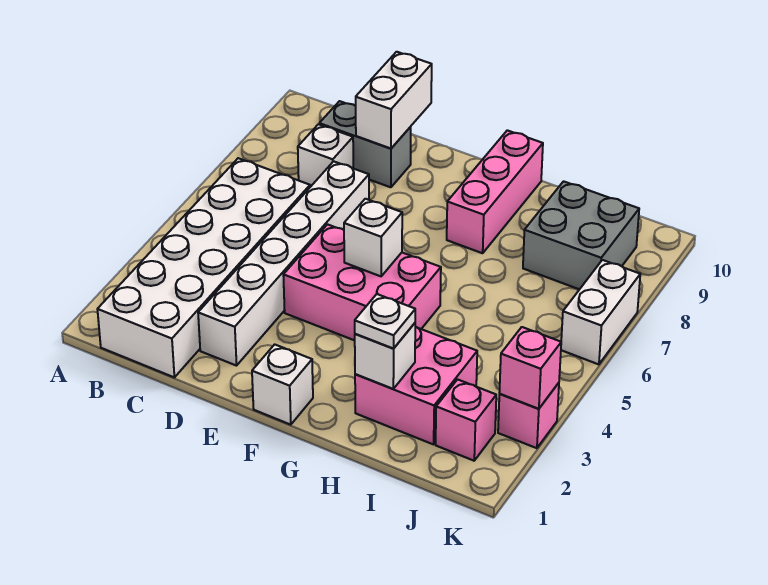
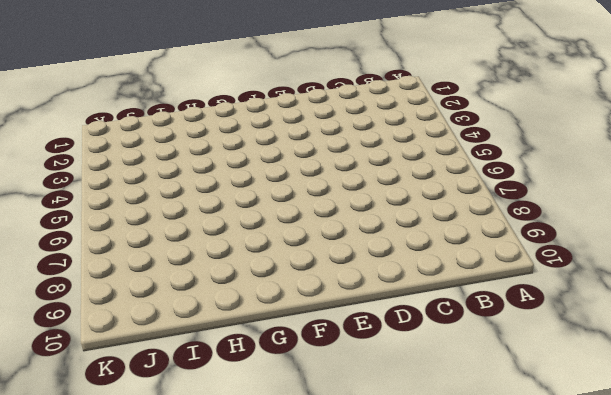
none -> white 2x6 brick [97,158,310,377]
none -> white 1x1 brick [298,124,353,187]
none -> grey 1x2 brick [319,101,411,187]

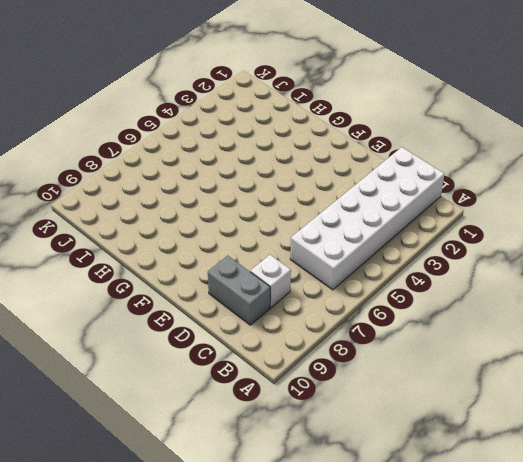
none -> white 1x6 brick [198,161,369,366]
none -> pink 2x3 brick [283,224,441,340]
none -> white 1x1 brick [252,344,313,425]

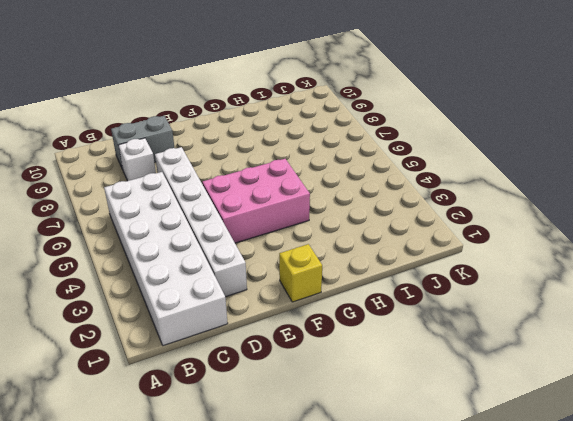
yellow 1x1 brick [279,244,322,302] -> white 1x1 brick [252,344,313,425]
none -> pink 1x3 brick [447,130,543,253]
none -> pink 2x2 brick [355,326,477,444]
none -> grey 2x2 brick [523,181,639,289]

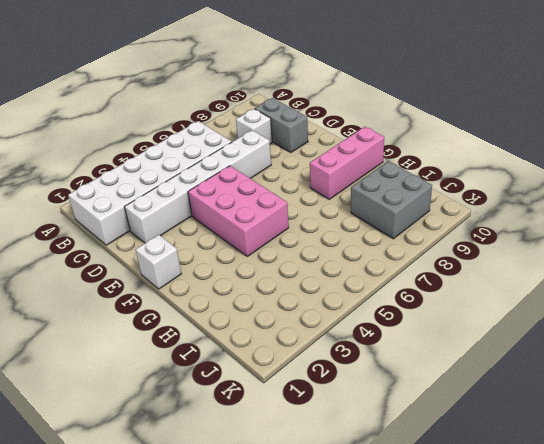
none -> pink 2x2 brick [355,326,477,444]
none -> pink 1x1 brick [436,380,496,461]
none -> pink 1x1 brick [498,383,559,448]

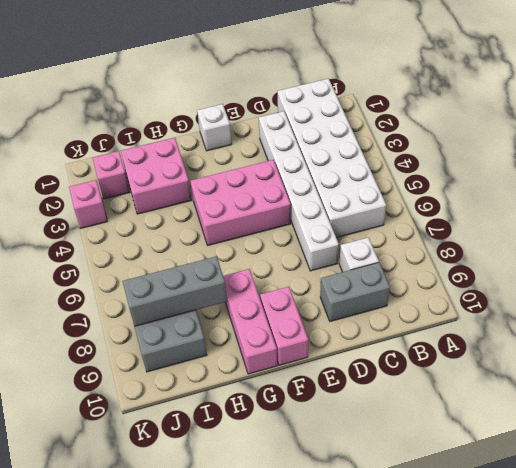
pink 1x2 brick [260,287,308,365] -> none
grey 1x3 brick [123,256,227,326] -> none
none -> white 1x2 brick [561,260,640,364]
none -> white 1x2 brick [356,52,432,148]
none -> white 1x1 brick [344,199,402,276]

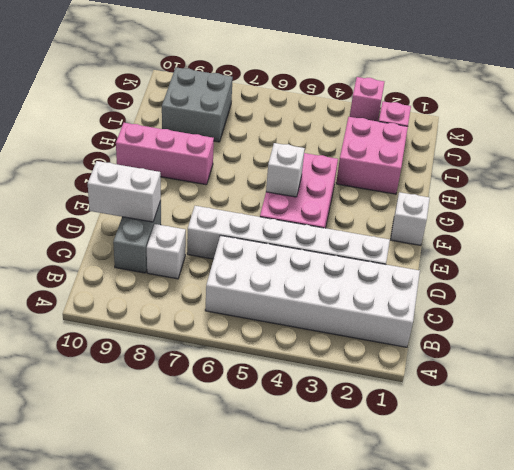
none -> white 1x2 brick [561,260,640,364]
none -> white 1x1 brick [355,323,415,389]
none -> pink 1x1 brick [499,327,561,409]

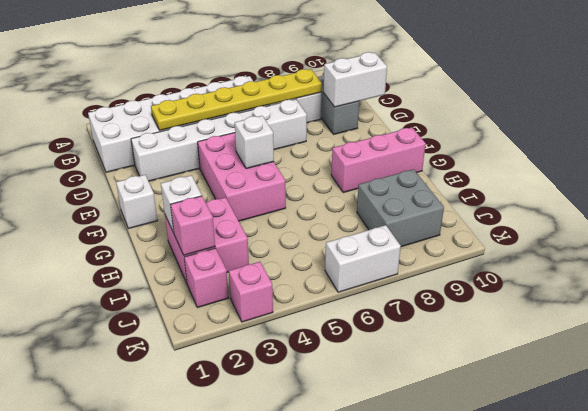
yellow 1x6 plate [151,69,322,130] -> none
pink 1x1 brick [170,196,215,255] -> pink 1x1 brick moved to [499,327,561,409]
none -> white 1x1 plate [355,294,415,349]

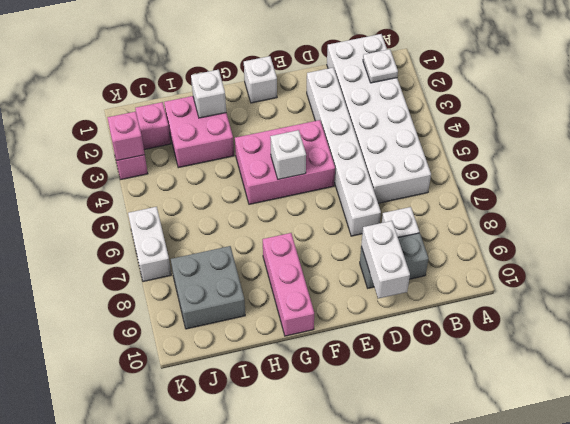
white 1x1 plate [363,49,398,83] -> white 1x1 plate moved to [355,294,415,349]

